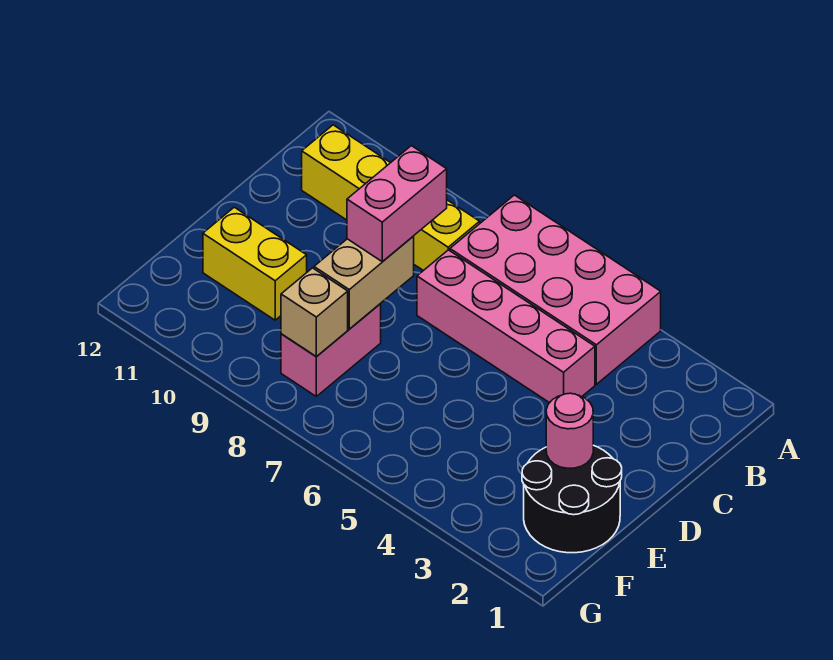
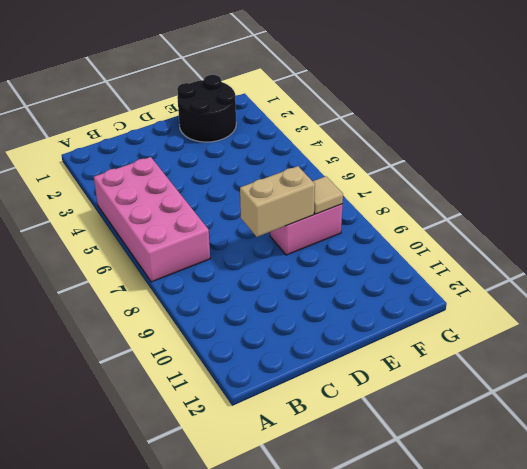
tan 1x1 tile [313,176,343,214] -> tan 1x1 brick [281,268,348,357]
none -> yellow 1x4 brick [302,125,480,271]
none -> pink 1x4 brick [417,250,595,403]

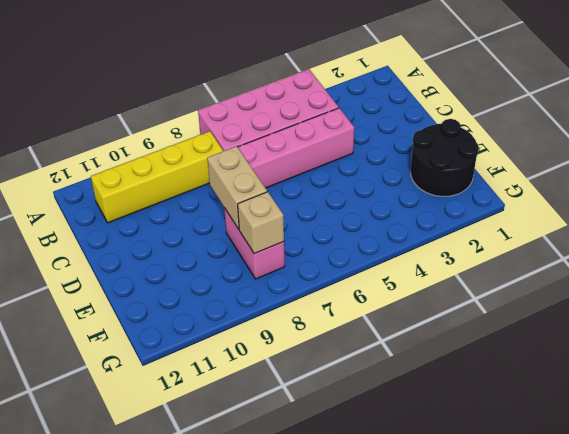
none -> yellow 1x2 brick [203,207,307,320]
none -> pink 1x1 round brick [546,393,593,468]

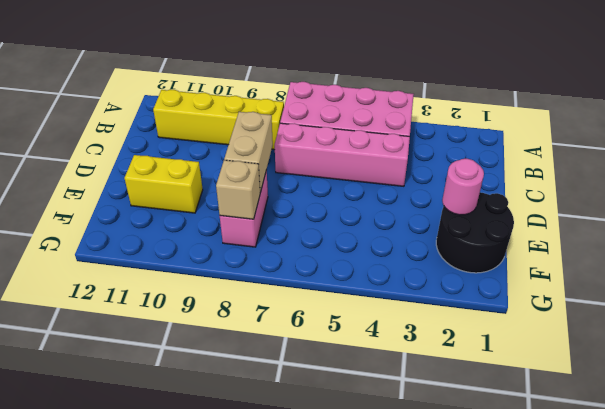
none -> pink 1x2 brick [347,146,447,261]

